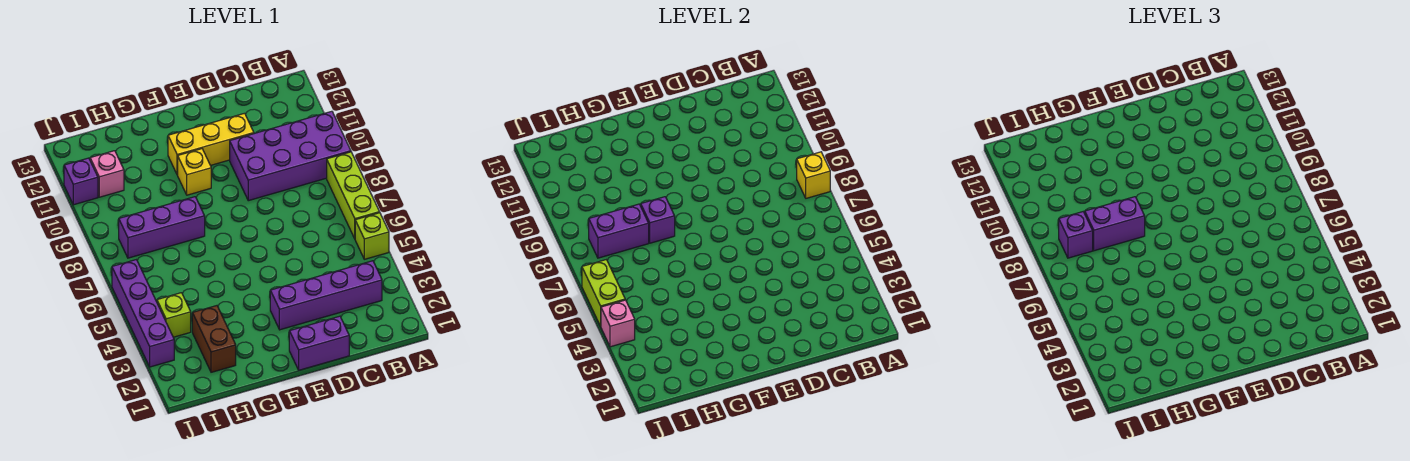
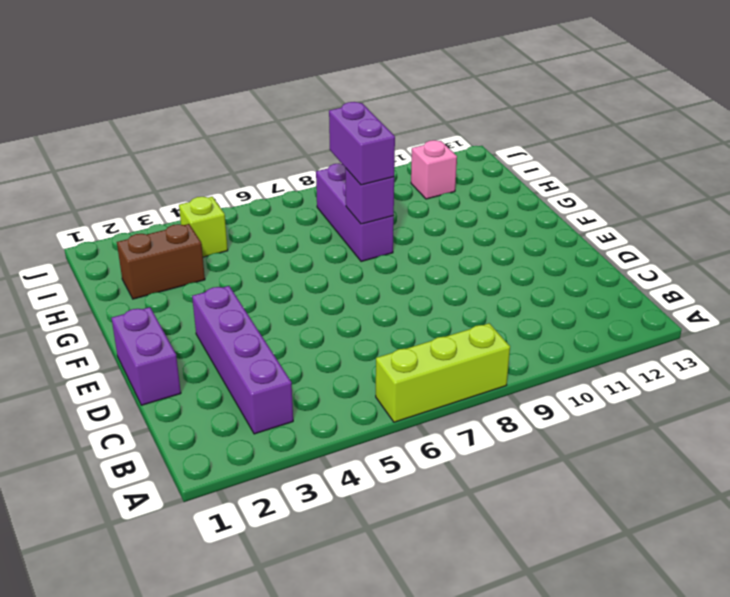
none -> lime 1x1 brick [355,213,389,259]
none -> purple 2x4 brick [230,111,351,201]
none -> yellow 1x3 brick [168,113,254,175]

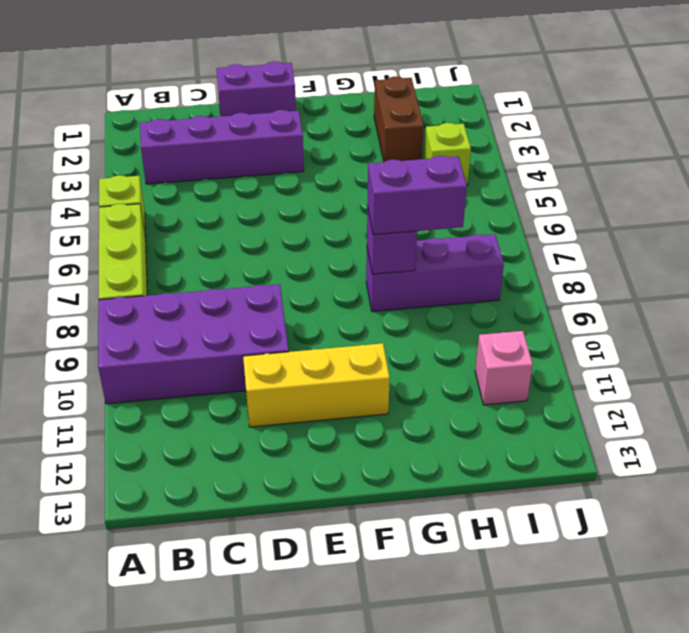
none -> yellow 1x1 brick [178,149,211,195]
none -> purple 1x4 brick [112,260,174,367]
none -> purple 1x1 brick [64,158,98,205]

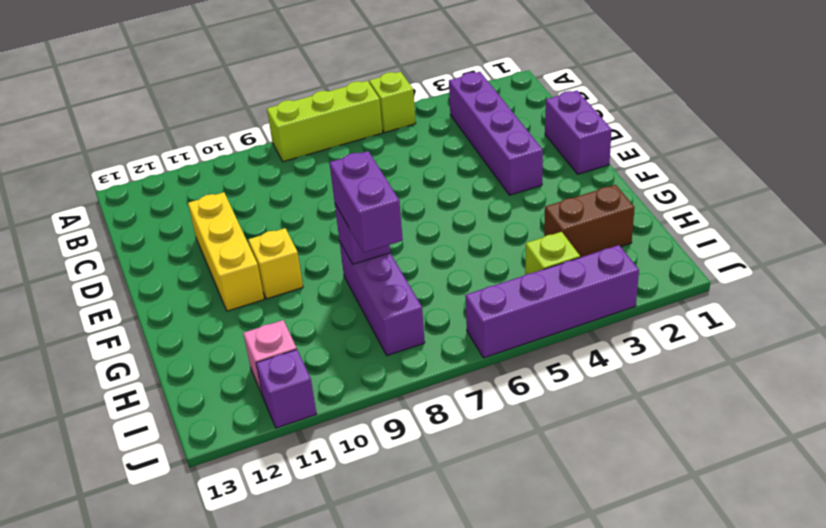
none -> purple 2x4 brick [230,111,351,201]
none -> yellow 1x1 brick [797,152,830,198]
none -> purple 1x2 brick [589,204,649,258]

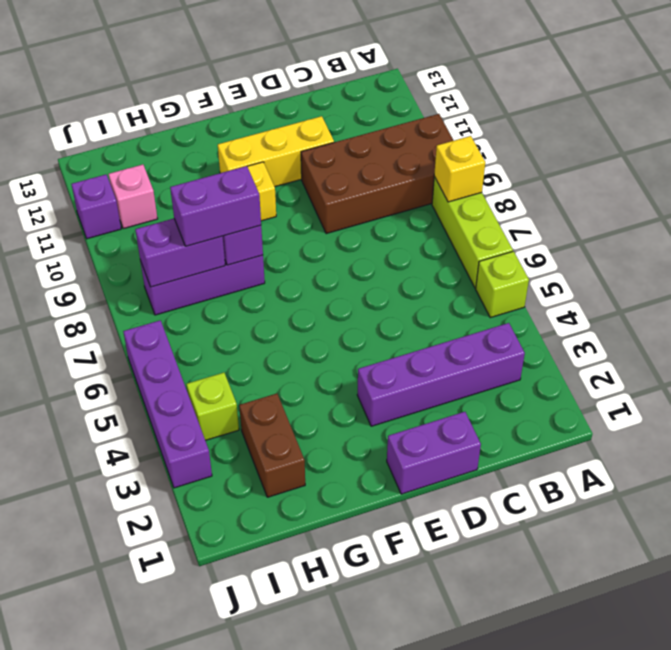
brown 2x4 brick [301,114,454,234] -> purple 2x4 brick [230,111,351,201]
none -> pink 1x1 brick [601,300,635,347]
none -> lime 1x2 brick [582,260,625,326]
none -> purple 1x1 brick [1059,212,1093,258]

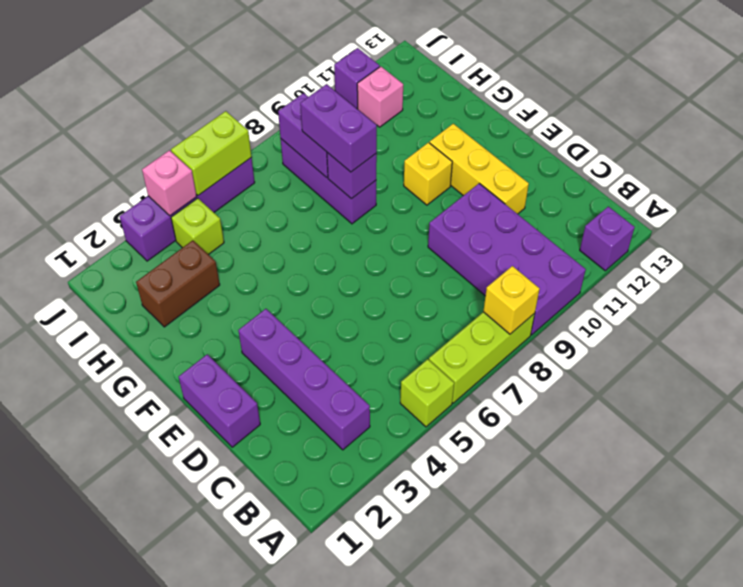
purple 1x1 brick [580,206,635,271] -> purple 1x1 brick moved to [1059,212,1093,258]

